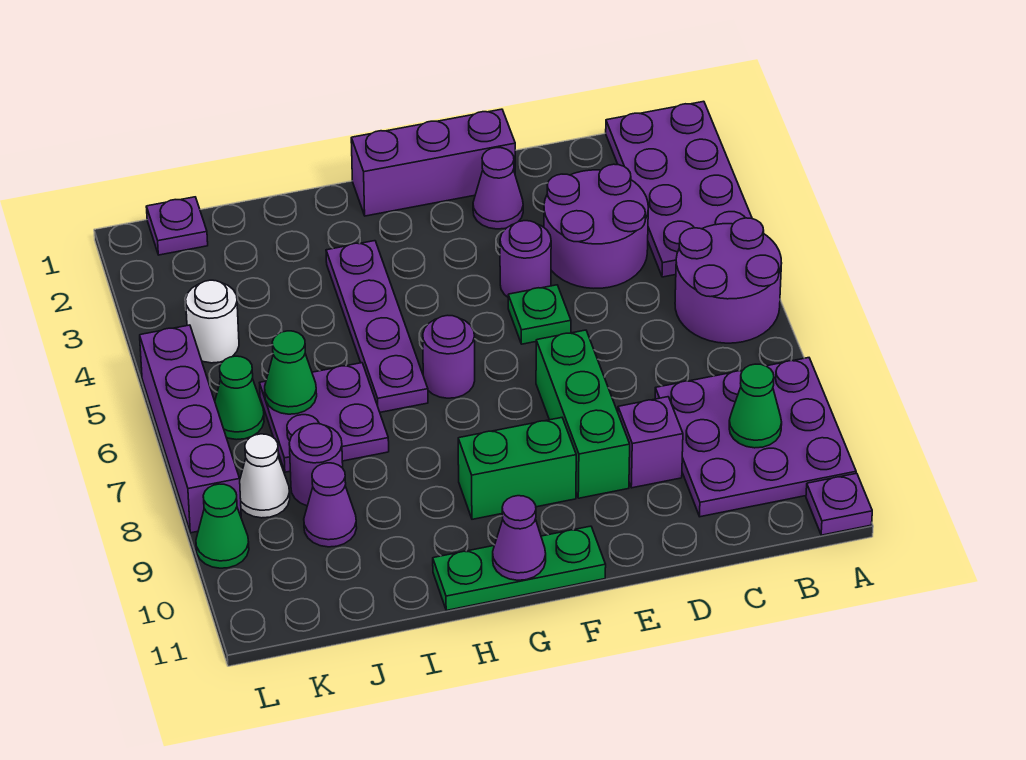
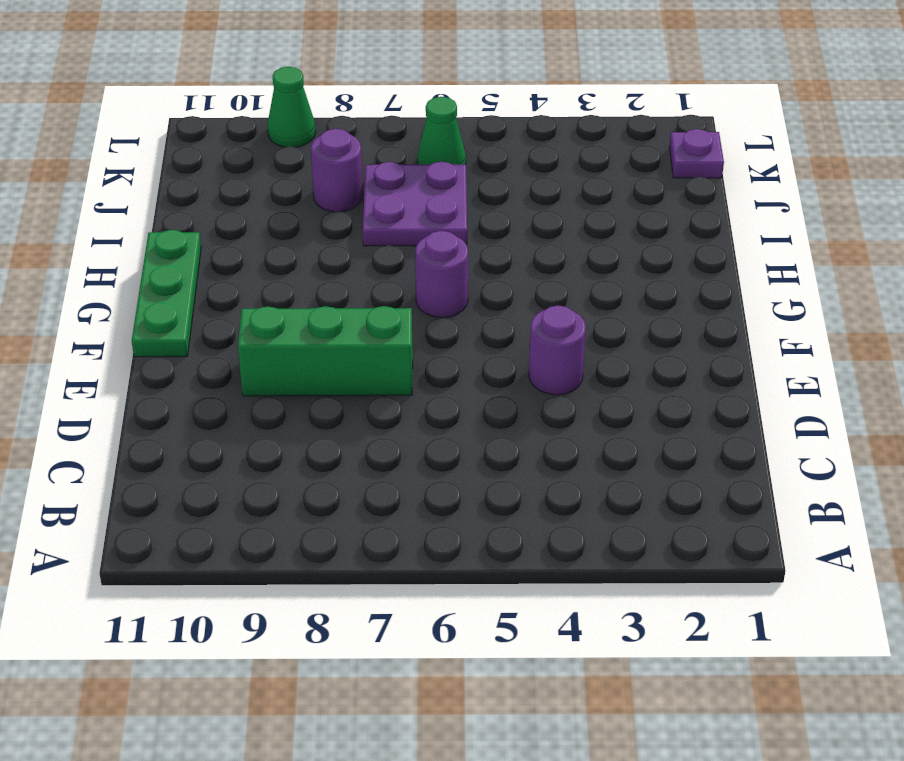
none -> purple 2x4 plate [606,101,752,277]
none -> purple 2x2 round brick [675,218,782,343]
none -> purple 3x3 plate [655,358,856,517]

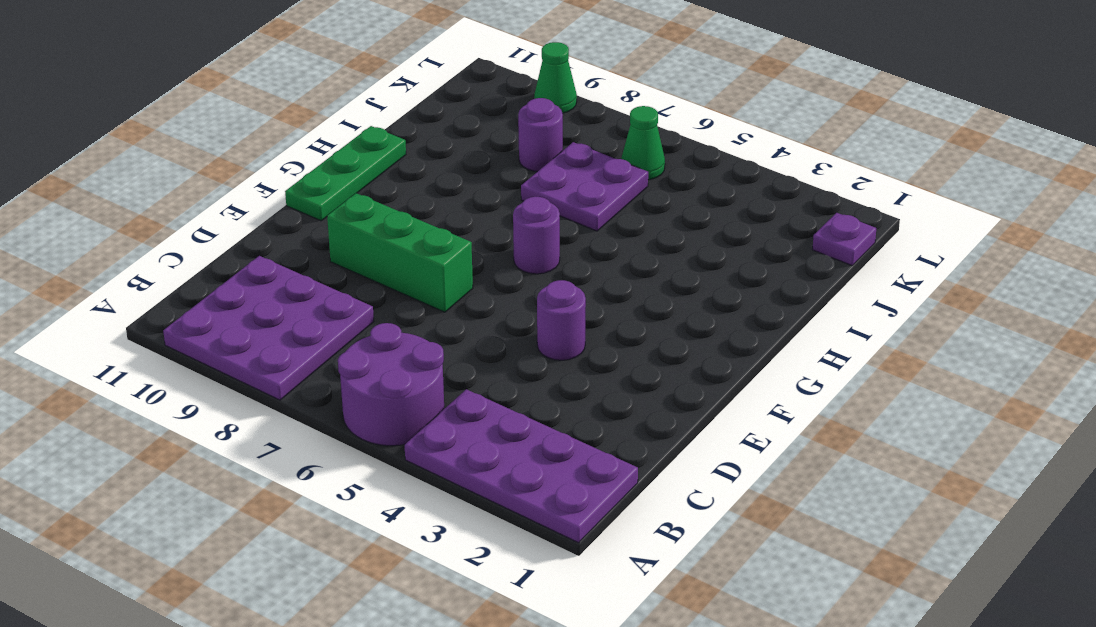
none -> purple 1x1 plate [806,473,872,535]
none -> purple 2x2 round brick [544,164,648,288]
none -> purple 1x1 brick [618,397,683,488]

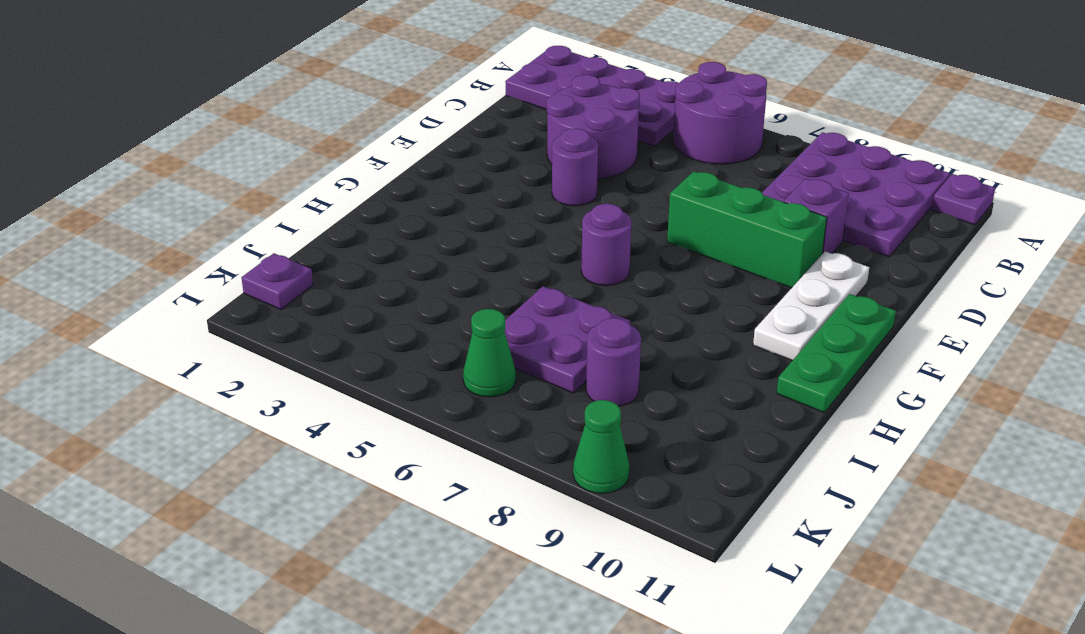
white 1x3 plate [753,252,869,361] -> none
none -> purple 1x3 brick [351,109,515,216]
none -> purple 1x1 cone [473,148,523,229]
none -> green 1x1 plate [508,285,571,344]

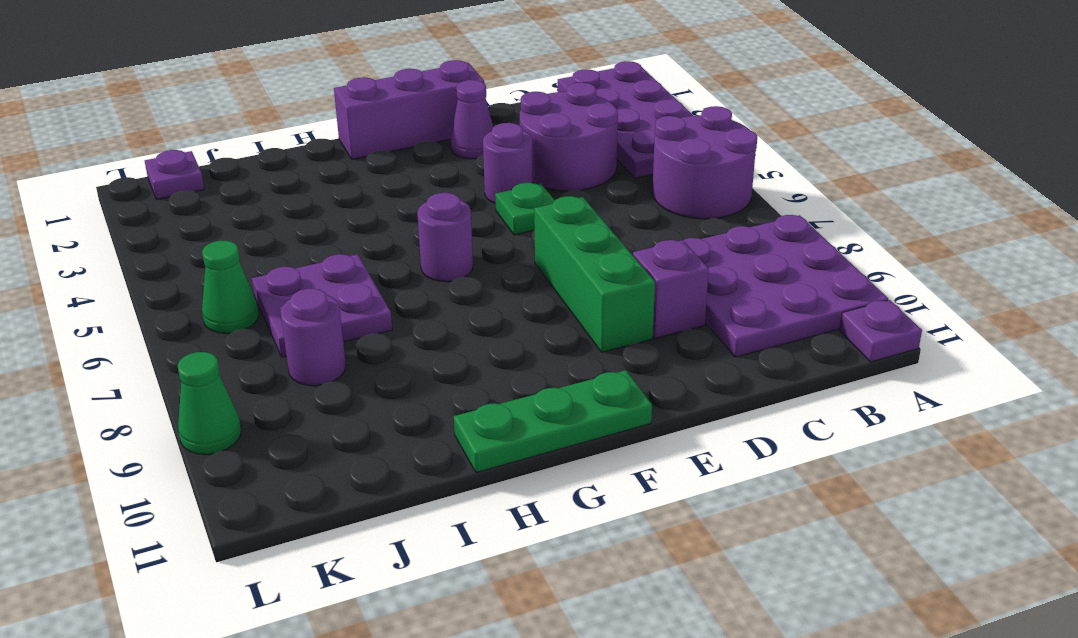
none -> green 1x2 brick [458,418,576,519]
none -> purple 1x4 plate [326,241,428,412]
none -> purple 1x1 cone [304,463,357,547]

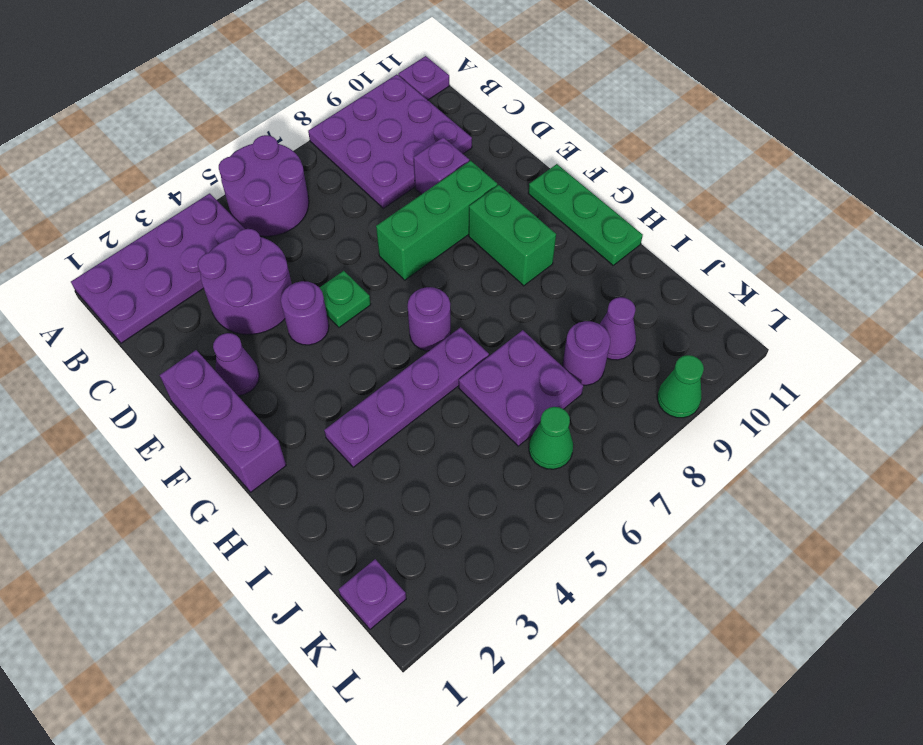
none -> white 1x1 round brick [186,280,239,363]
none -> white 1x1 cone [240,434,290,518]
none -> purple 1x4 brick [140,325,241,533]

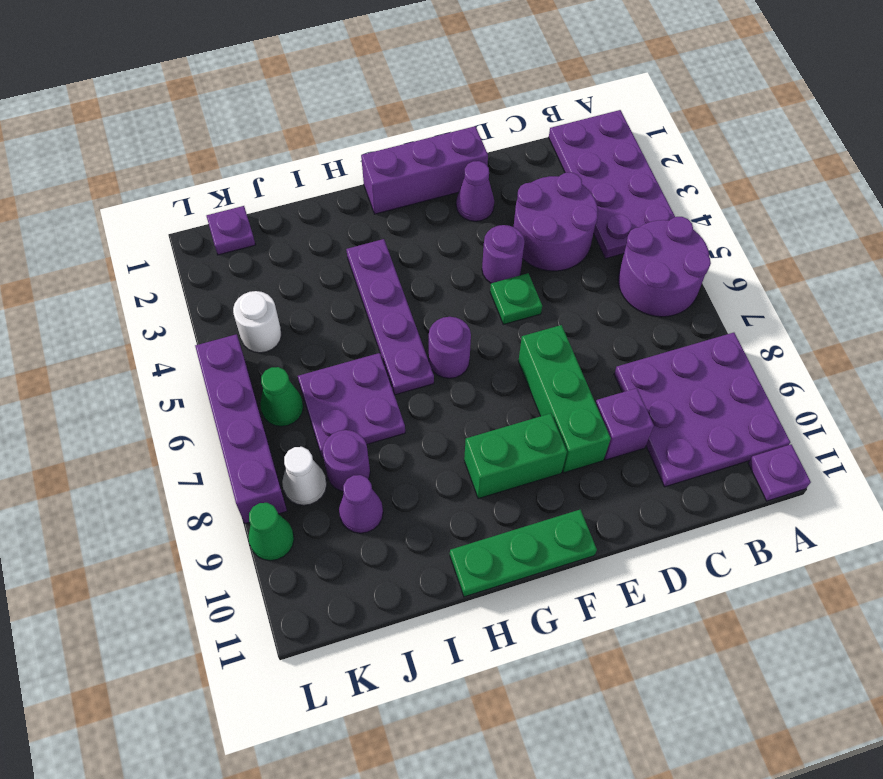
none -> green 1x1 cone [729,364,782,448]
none -> purple 1x1 cone [493,496,546,580]
none -> green 1x1 cone [265,331,317,414]

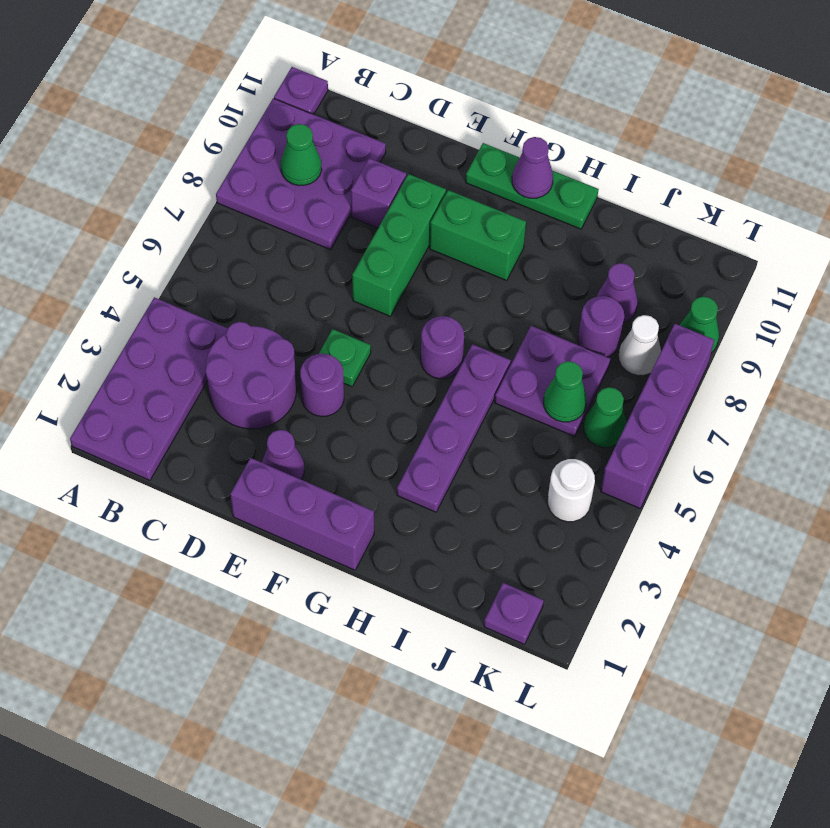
none -> purple 2x2 round brick [675,218,782,343]

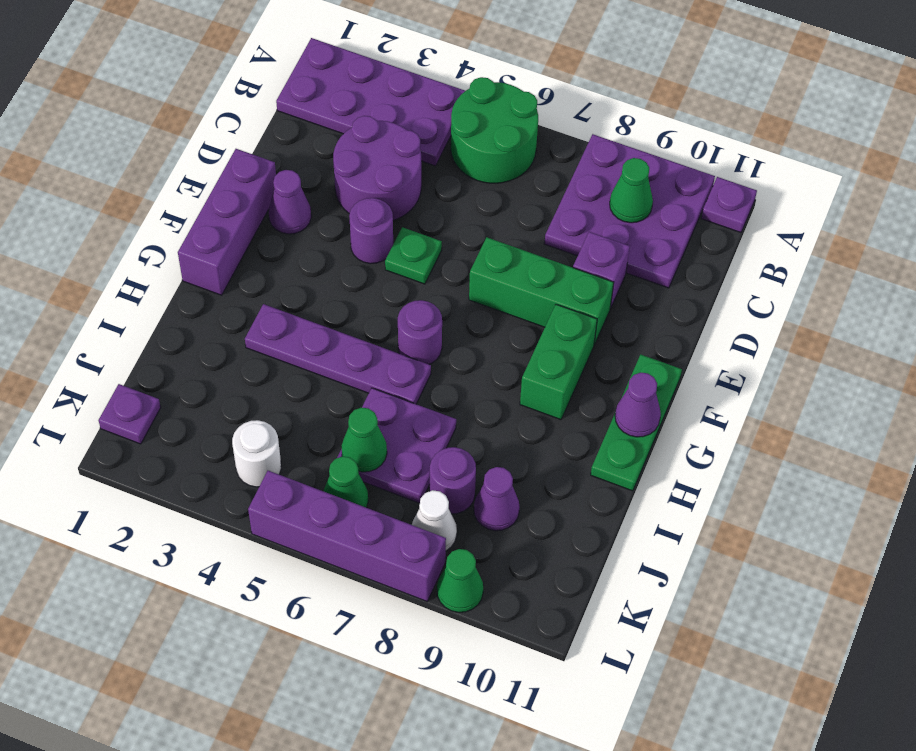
green 2x2 round brick [451,77,538,183] -> purple 2x2 round brick [675,218,782,343]

